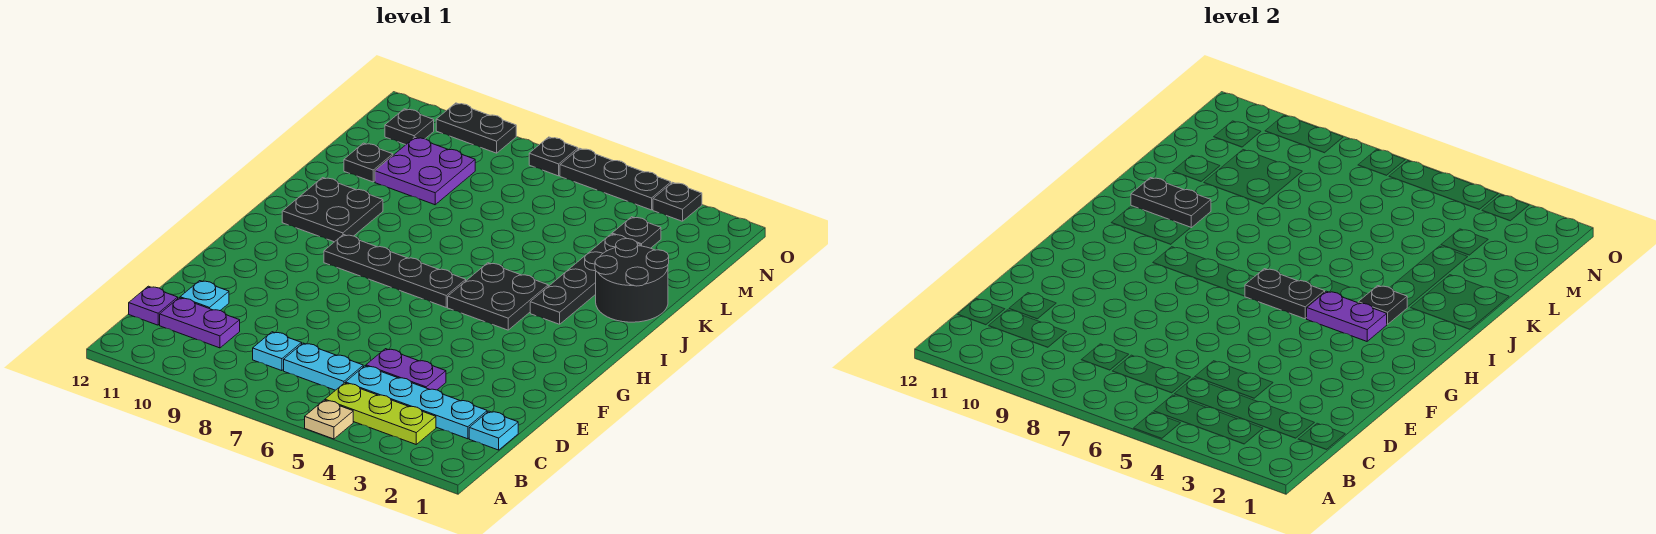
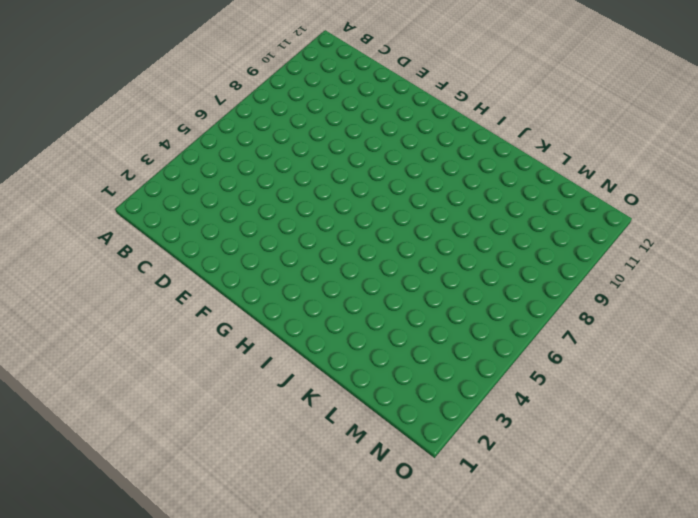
none -> tan 1x1 plate [305,400,353,439]
none -> lime 1x3 plate [325,383,436,444]
none -> cyan 1x1 plate [469,411,518,450]

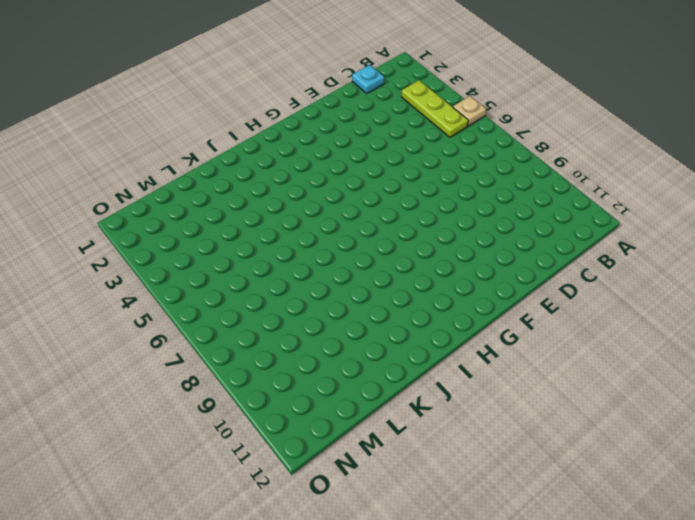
none -> cyan 1x4 plate [345,366,487,439]
none -> cyan 1x2 plate [284,343,363,390]
none -> cyan 1x1 plate [253,332,302,371]

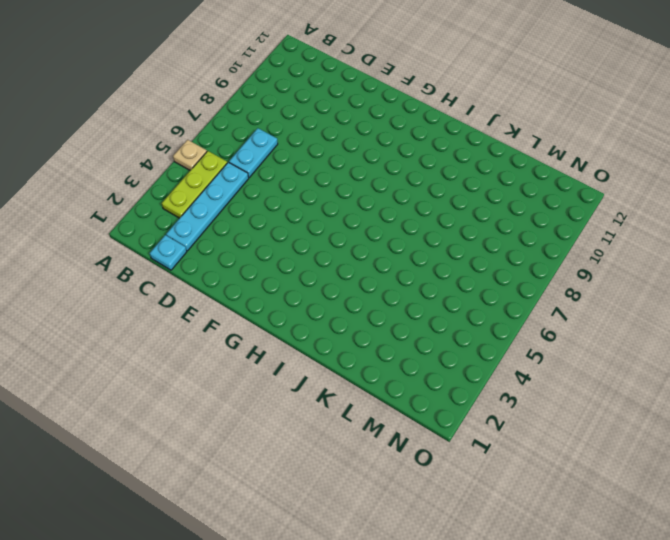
none -> cyan 1x1 plate [253,332,302,371]
none -> purple 1x2 plate [160,298,240,348]
none -> purple 1x1 plate [129,286,178,325]

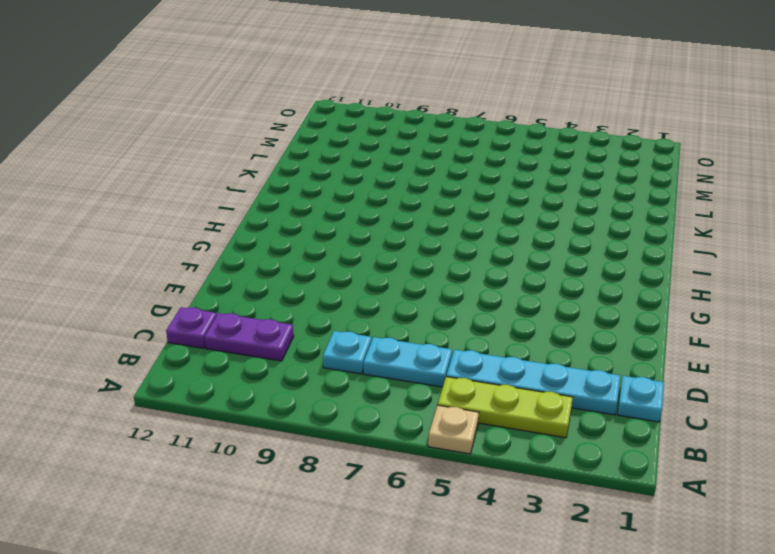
none -> purple 1x2 plate [366,349,446,390]
none -> cyan 1x1 plate [180,281,229,311]
none -> black 2x2 plate [448,263,548,330]

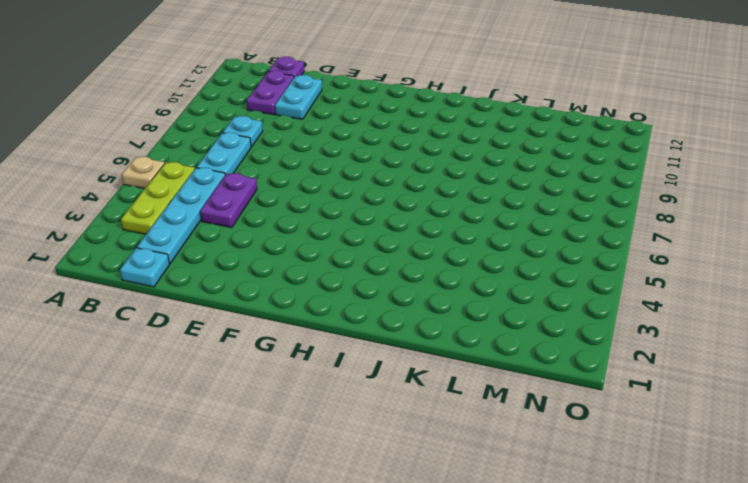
cyan 1x2 plate [275,75,322,119] -> cyan 1x1 plate [180,281,229,311]
none -> black 2x2 plate [448,263,548,330]
none -> black 1x4 plate [324,235,466,307]
none -> black 1x4 plate [530,234,641,324]

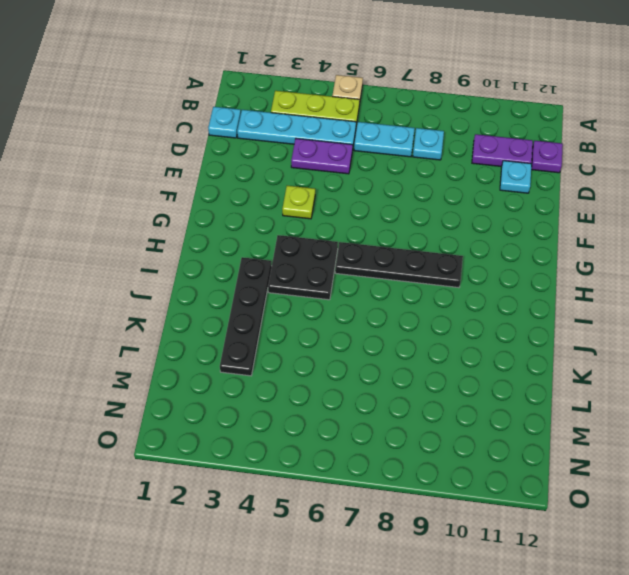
lime 1x1 plate [282,186,315,219] -> none
none -> black 2x2 plate [282,178,383,242]
none -> black 2x2 round brick [595,238,669,322]
none -> purple 2x2 plate [375,137,475,205]

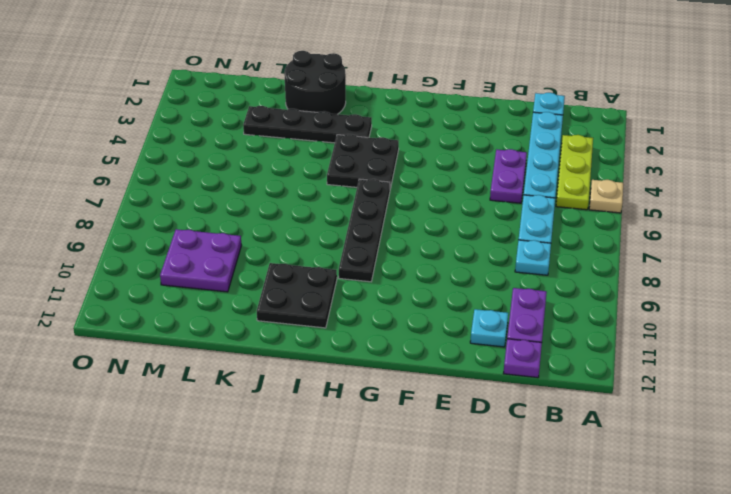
none -> black 1x1 plate [344,143,393,182]
none -> black 1x1 plate [612,217,661,248]
none -> black 1x1 plate [385,109,434,145]

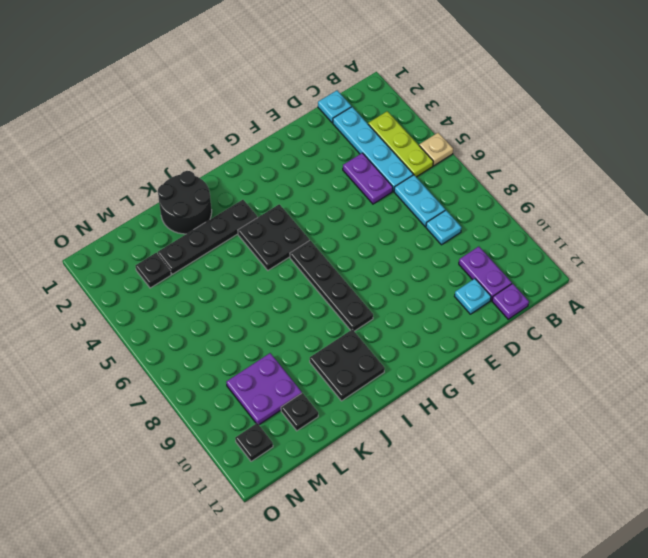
none -> black 1x1 plate [653,182,702,221]
none -> black 1x3 plate [560,148,671,210]
none -> black 1x1 plate [529,137,578,176]

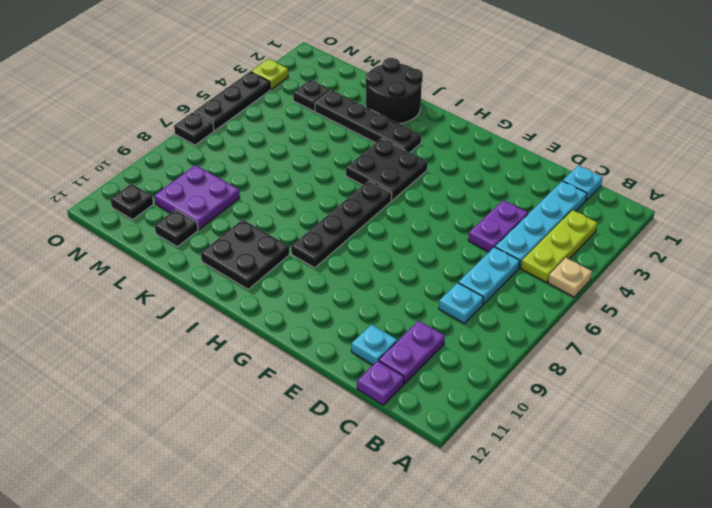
lime 1x1 plate [251,59,288,89] -> black 1x1 plate [653,182,702,221]
none -> black 1x2 plate [436,103,516,153]
none -> purple 1x2 plate [1307,291,1387,341]
none -> black 1x2 plate [1245,269,1325,319]

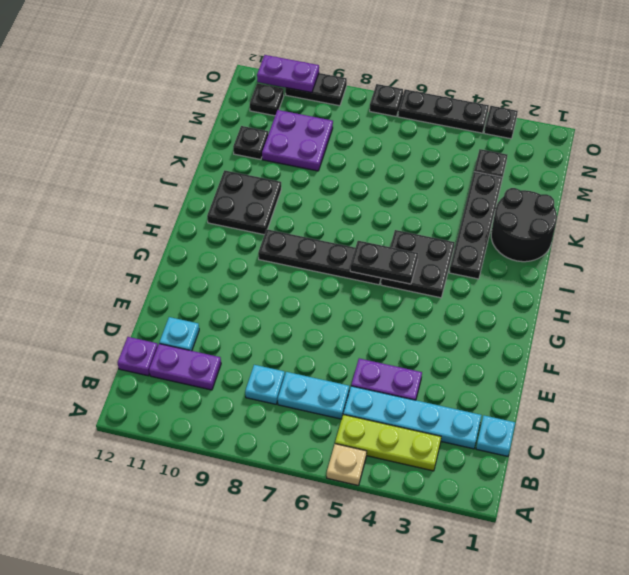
purple 1x2 plate [257,55,319,93] -> purple 1x2 plate moved to [1307,291,1387,341]
none -> black 1x1 plate [1358,286,1407,324]
none -> black 1x2 plate [1131,178,1211,228]

